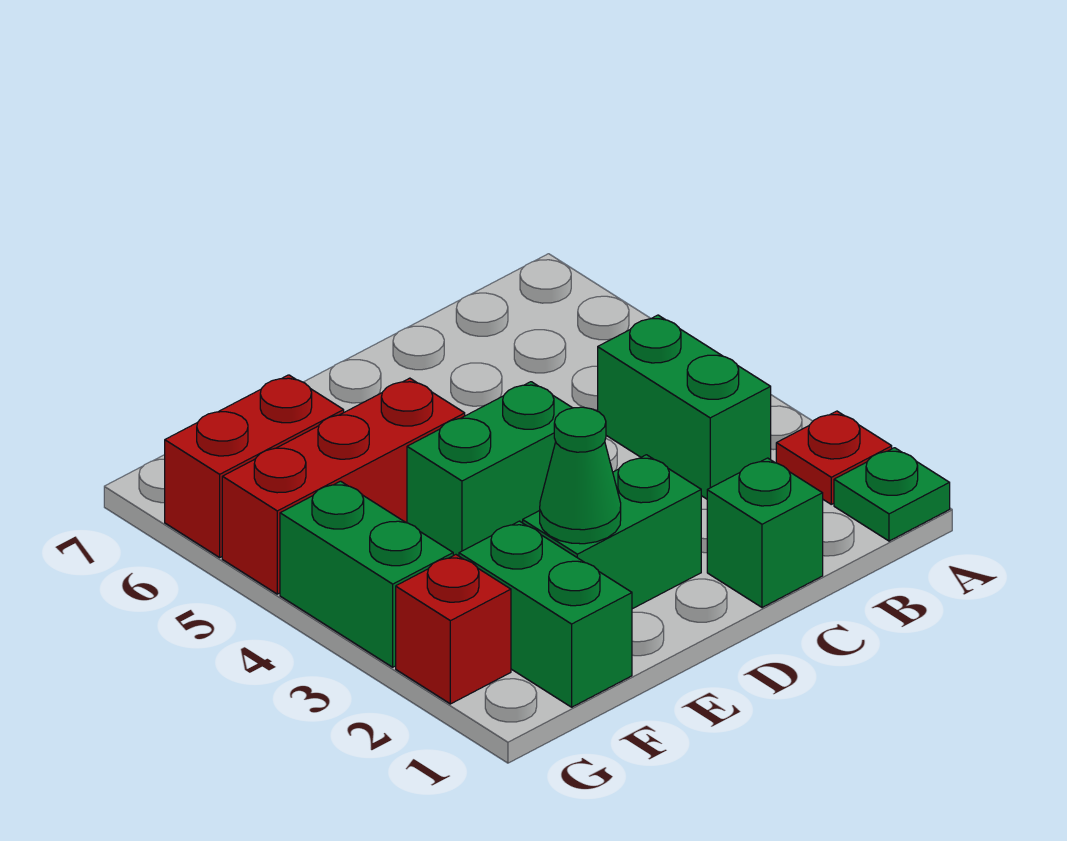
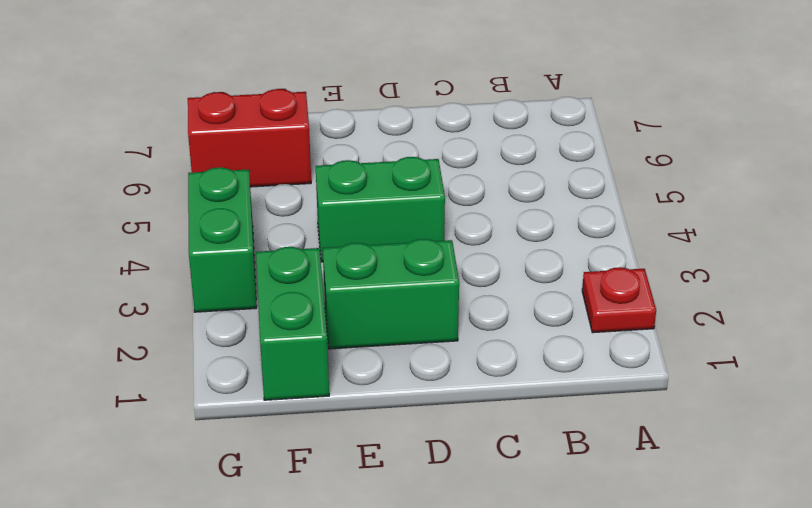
none -> green 1x1 plate [834,448,950,541]
none -> green 1x2 brick [598,315,771,499]
none -> green 1x1 brick [707,458,823,608]

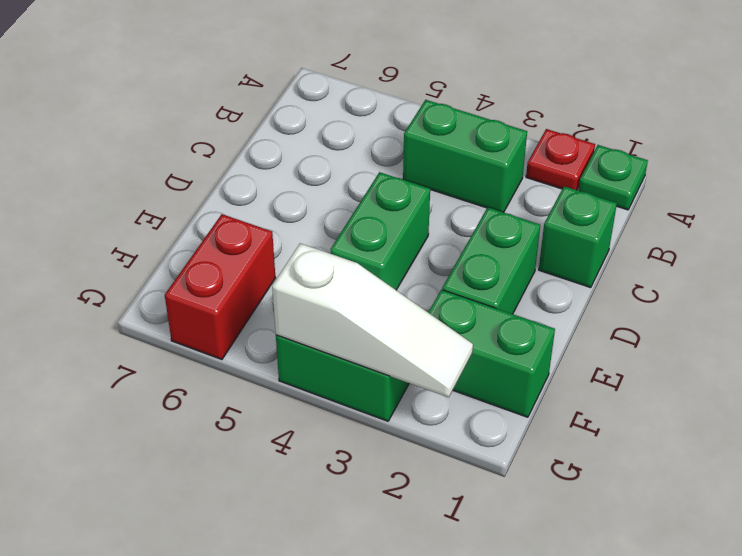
white 1x3 slope [272,243,473,397] -> none
none -> red 1x3 brick [222,378,465,594]
none -> red 1x1 brick [396,555,511,704]
none -> green 1x1 cone [540,407,621,544]

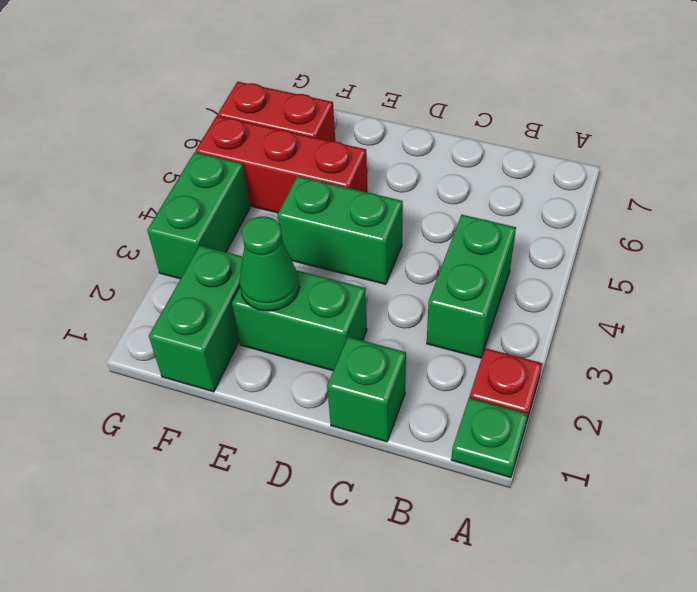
none -> red 1x1 brick [396,555,511,704]

